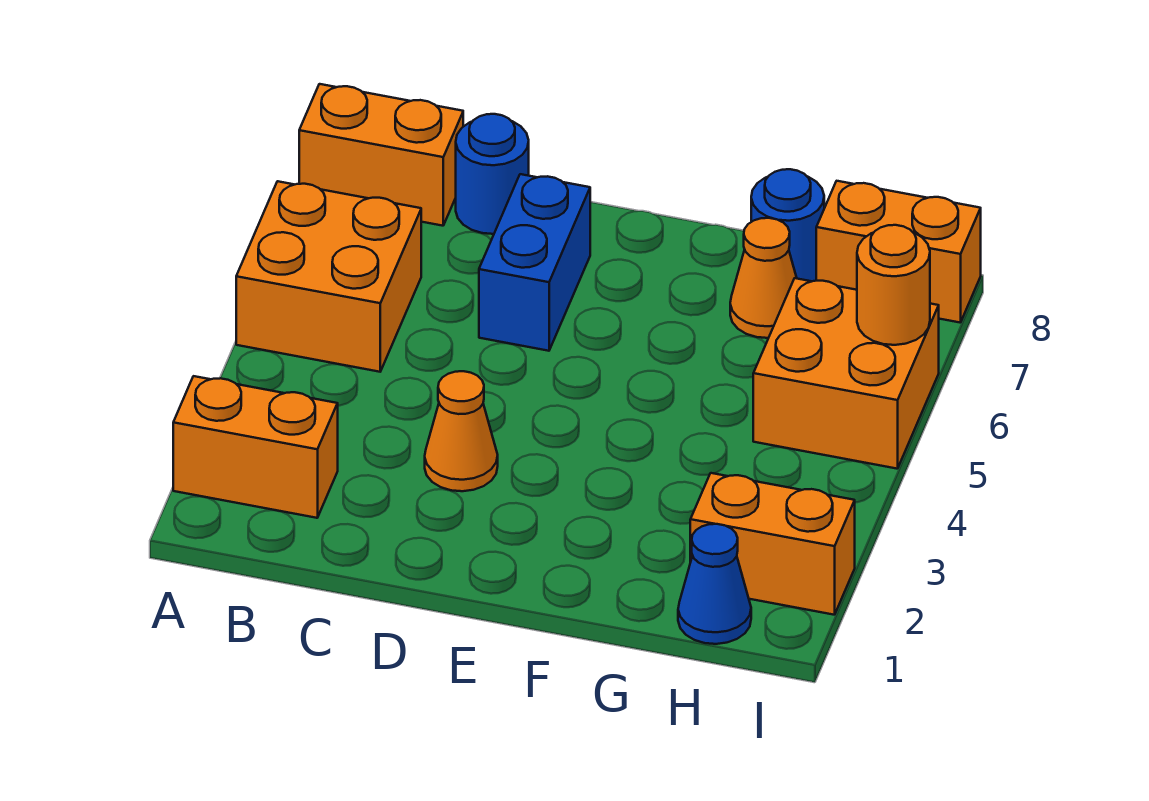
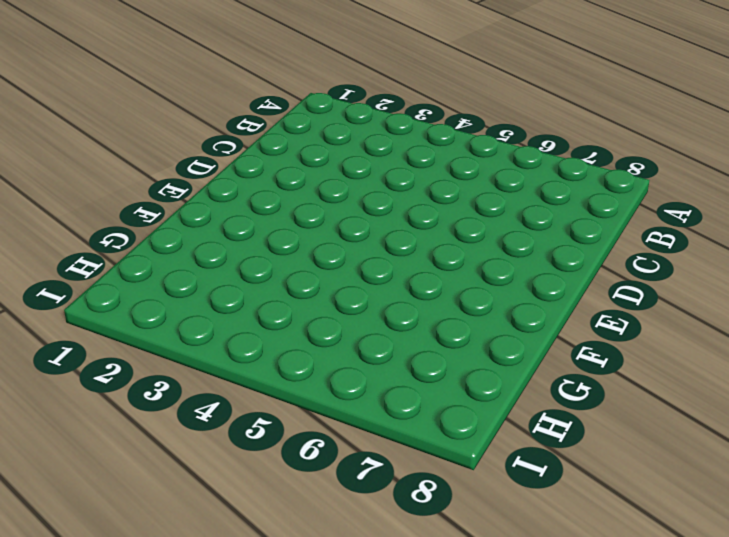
none -> orange 1x2 brick [173,376,338,518]
none -> orange 2x2 brick [236,181,421,372]
none -> orange 1x2 brick [299,84,463,226]

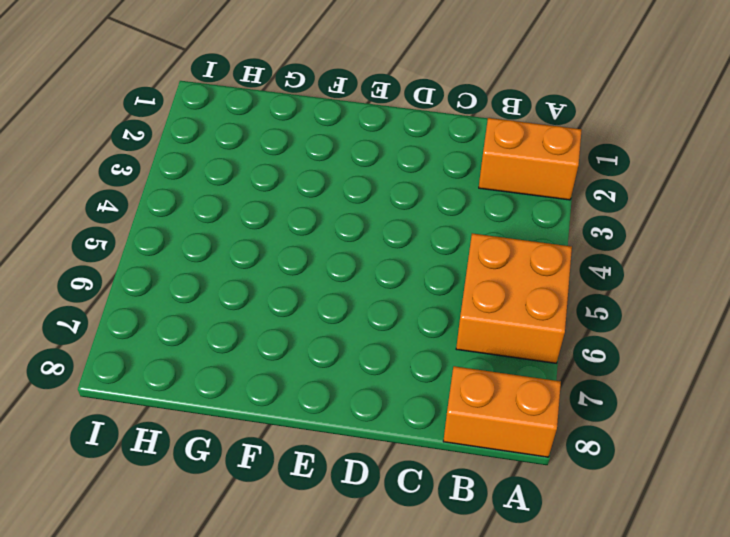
none -> blue 1x1 round brick [456,114,529,234]
none -> orange 1x1 cone [425,371,498,491]
none -> blue 1x2 brick [479,174,590,351]

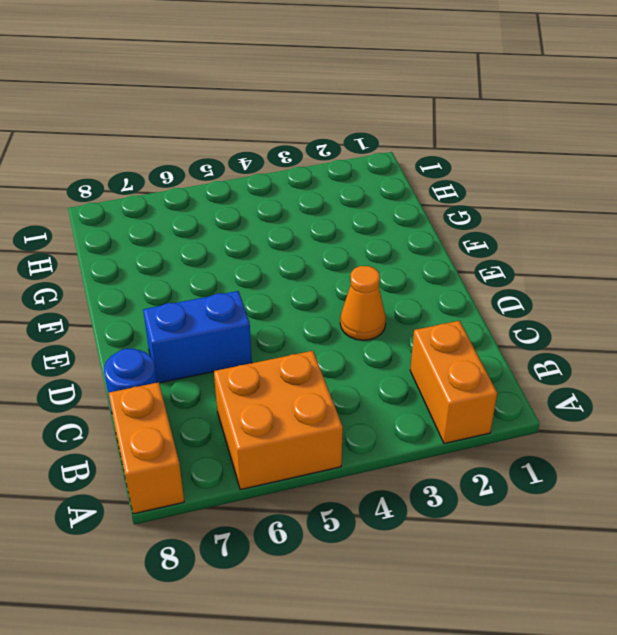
none -> orange 1x1 cone [730,218,797,338]
none -> blue 1x1 round brick [751,169,824,281]
none -> blue 1x1 cone [678,524,751,644]

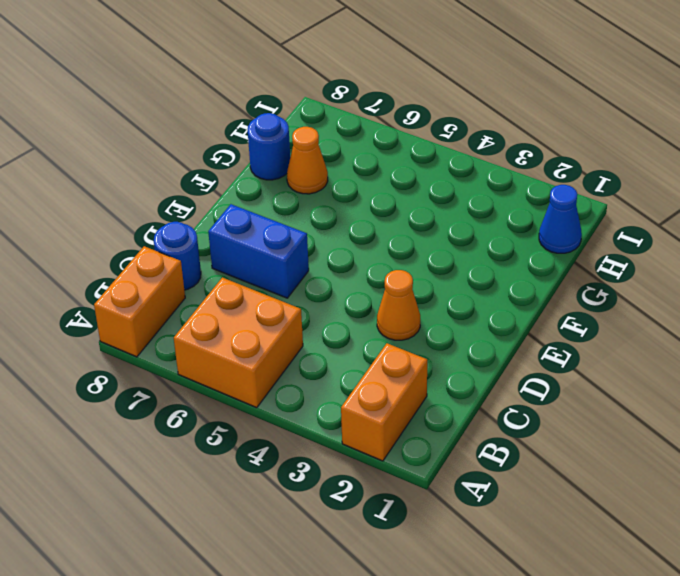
none -> orange 1x2 brick [690,473,855,615]
none -> orange 2x2 brick [753,278,939,469]
none -> orange 1x2 brick [816,181,981,323]

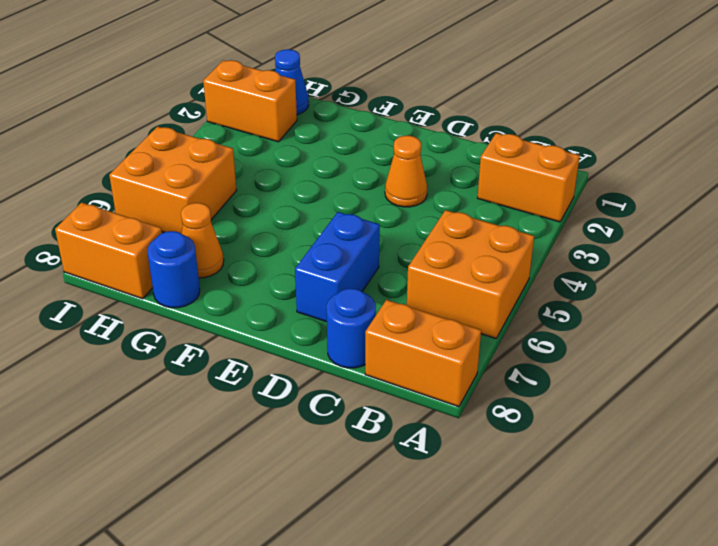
none -> orange 1x1 round brick [857,225,930,345]

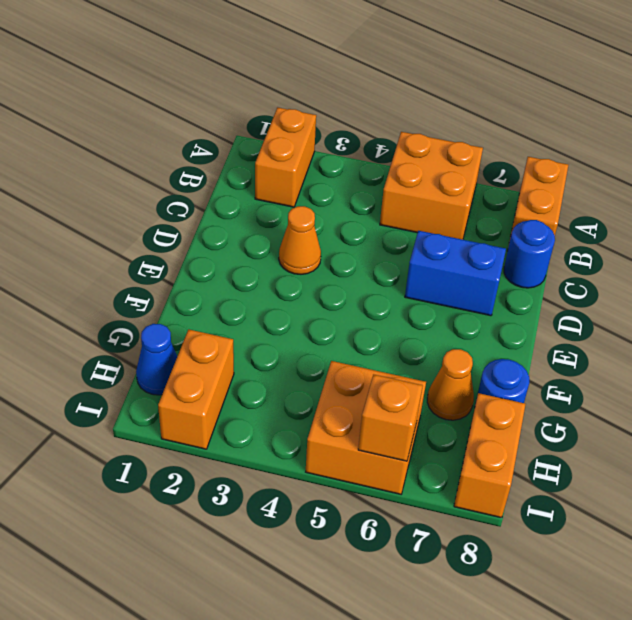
orange 1x1 brick [358,374,423,461] -> orange 1x1 round brick [857,225,930,345]

